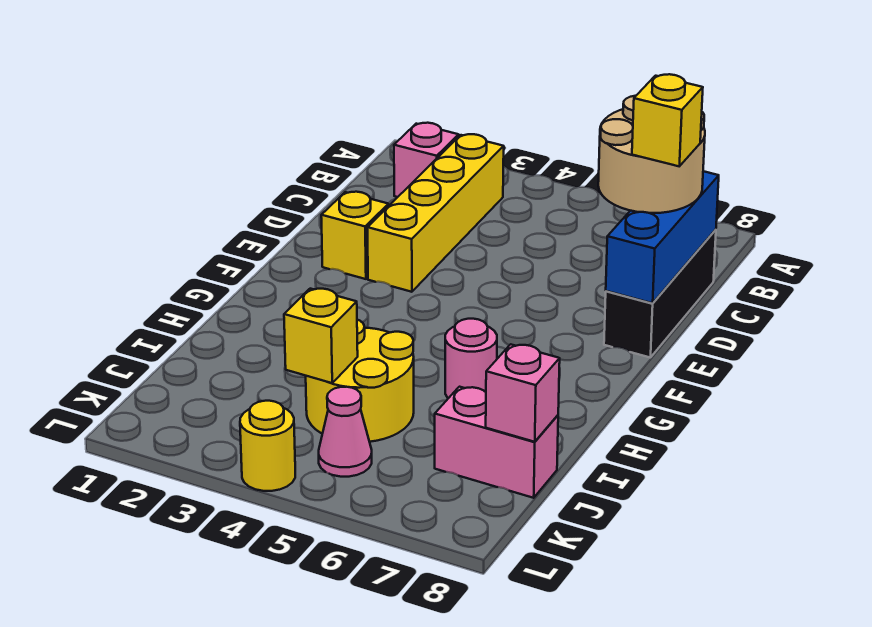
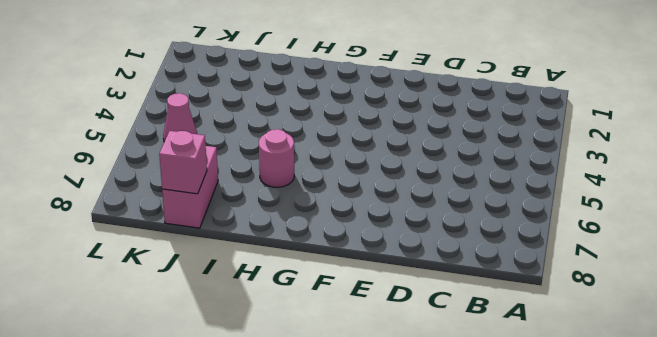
none -> pink 1x1 brick [394,123,459,197]
none -> yellow 1x4 brick [367,134,504,292]
none -> black 1x3 brick [604,230,716,358]

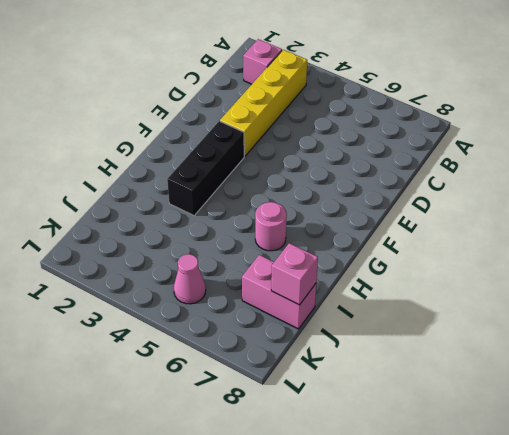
black 1x3 brick [167,121,244,216] -> black 1x3 brick moved to [604,230,716,358]
none -> yellow 1x1 brick [321,192,388,279]
none -> yellow 2x2 round brick [306,320,414,442]
none -> yellow 1x1 round brick [240,401,295,491]

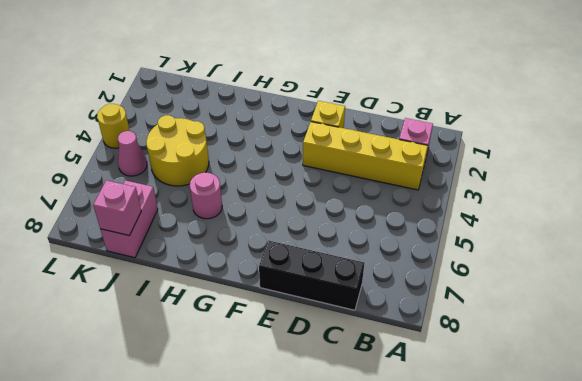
none -> blue 1x3 brick [606,171,719,303]
none -> yellow 1x1 brick [284,289,358,383]
none -> tan 2x2 round brick [598,96,705,213]

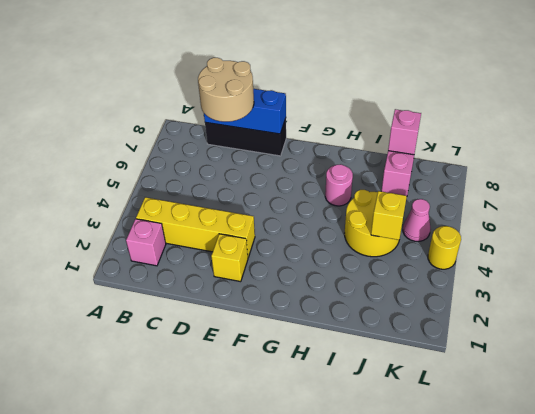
none -> yellow 1x1 brick [632,74,703,166]

